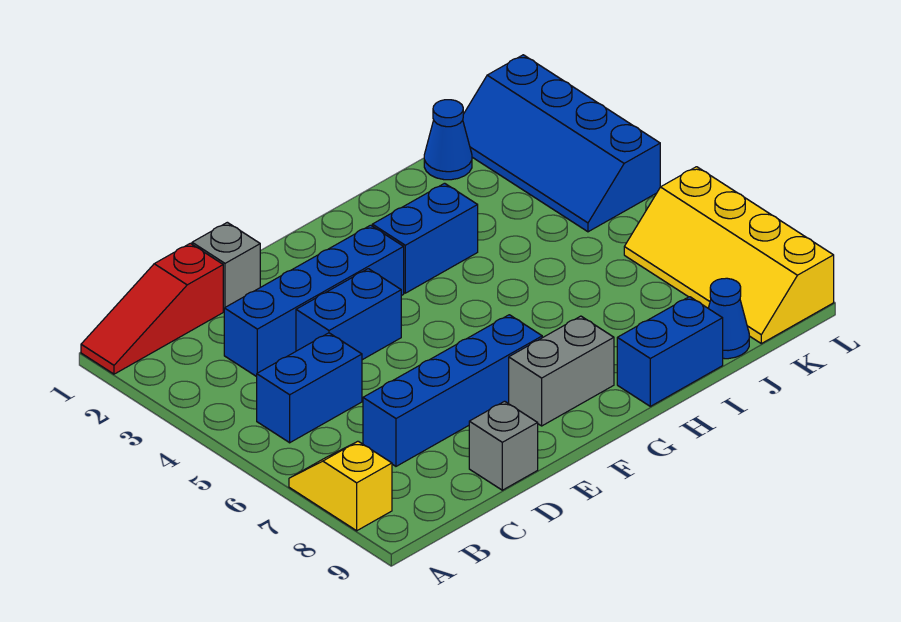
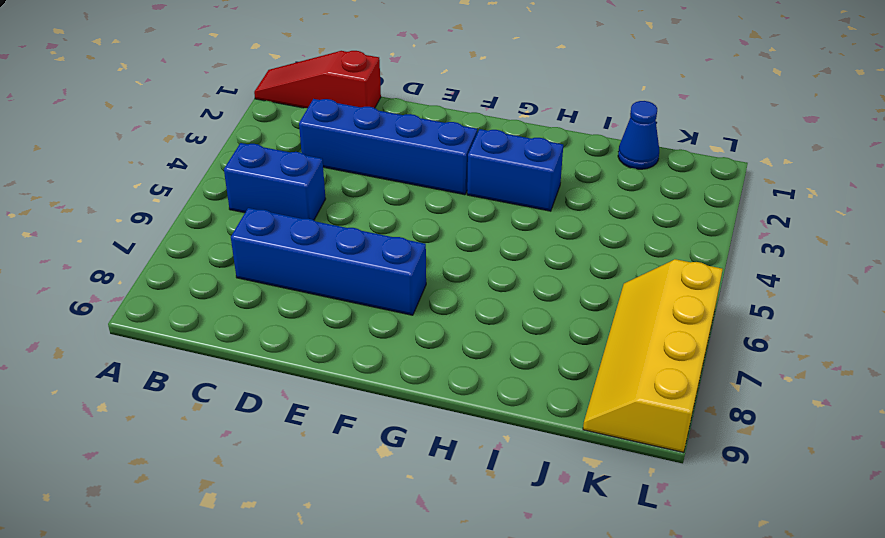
none -> yellow 1x2 slope [289,441,392,531]
none -> grey 1x1 brick [192,222,260,311]
none -> blue 1x2 brick [296,269,401,360]

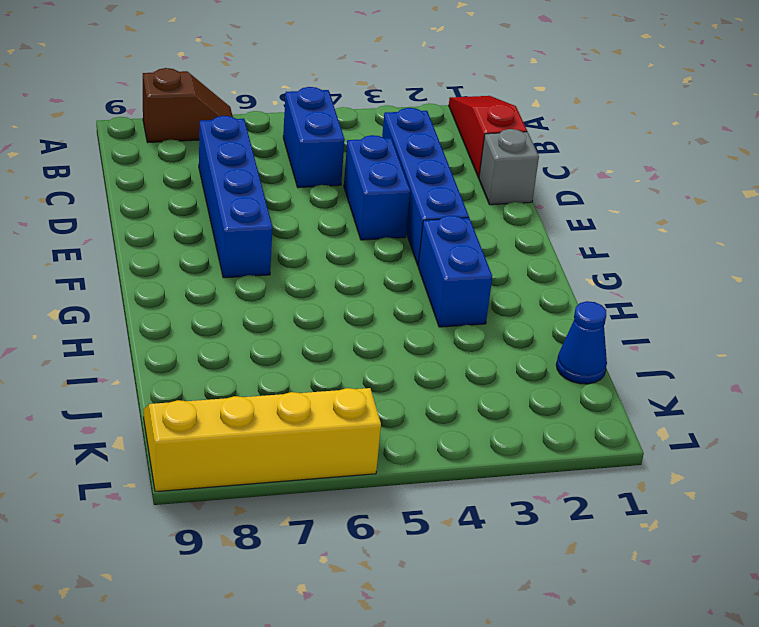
brown 1x2 slope [143,68,233,142] -> yellow 1x2 slope [289,441,392,531]
none -> grey 1x1 brick [469,401,538,490]
none -> grey 1x2 brick [509,316,614,426]
none -> blue 1x2 brick [617,297,723,406]

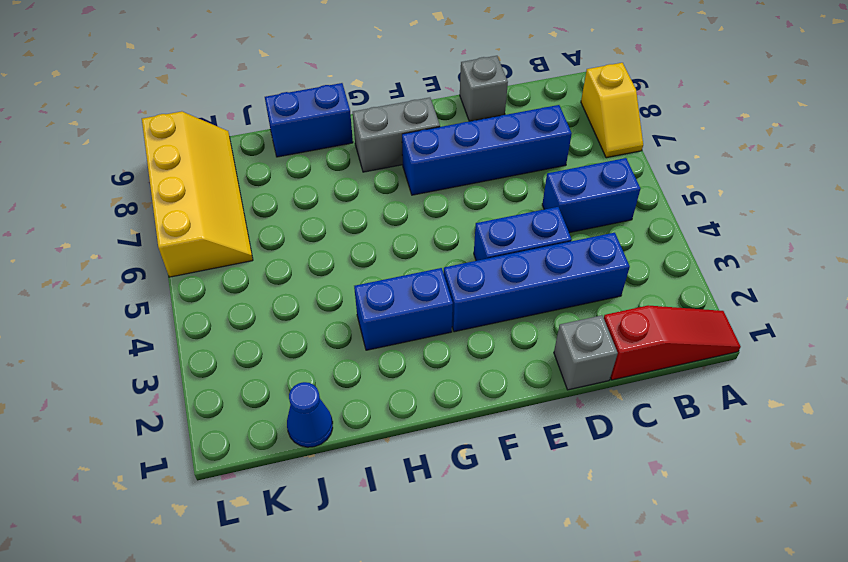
none -> blue 1x1 cone [708,278,749,359]
none -> blue 2x4 slope [463,55,660,232]

